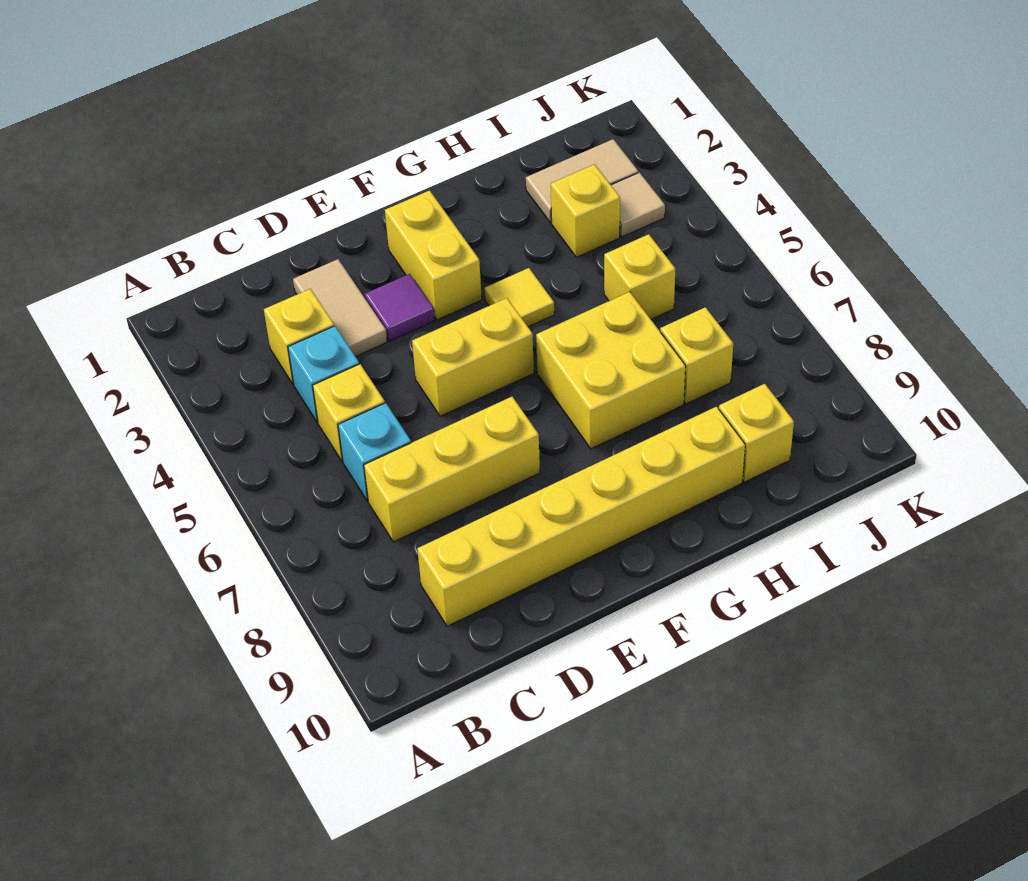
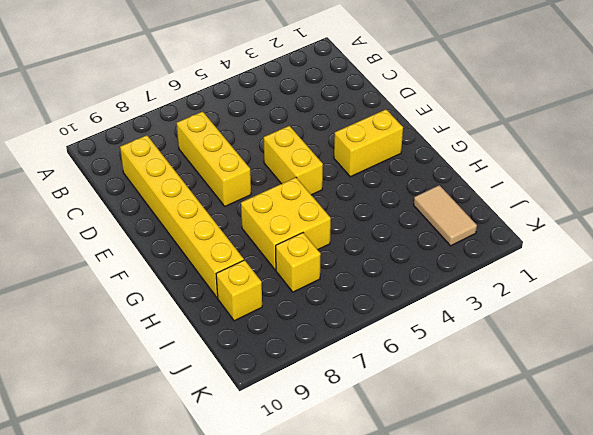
none -> yellow 1x1 brick [264,289,334,384]
none -> cyan 1x1 brick [288,326,359,423]
none -> yellow 1x1 brick [313,364,385,461]

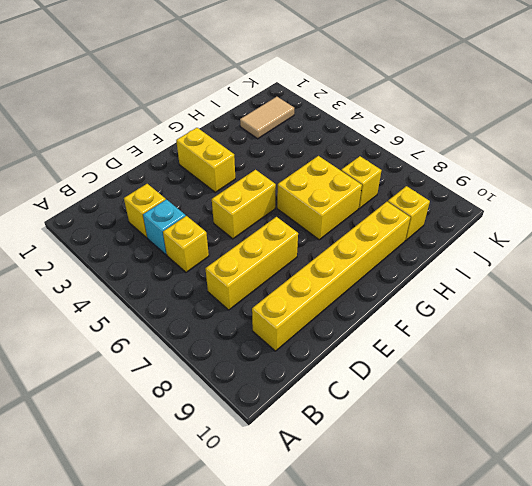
none -> cyan 1x1 brick [338,403,411,501]
none -> tan 1x2 tile [293,259,387,357]
none -> purple 1x1 tile [365,274,435,341]

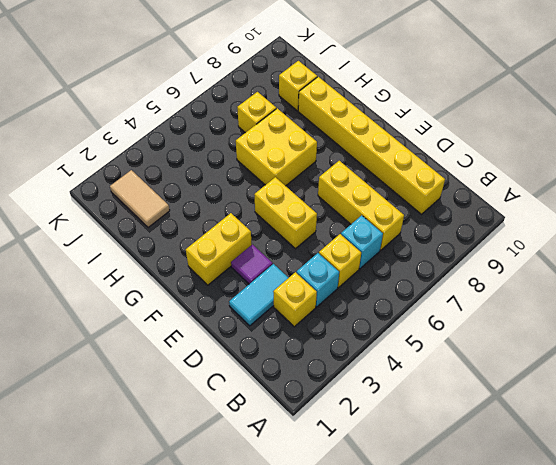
cyan 1x2 tile [229,264,288,326] -> tan 1x2 tile [293,259,387,357]
none -> yellow 1x1 tile [485,268,554,327]
none -> yellow 1x1 brick [551,164,620,257]
none -> yellow 1x1 brick [604,234,675,319]

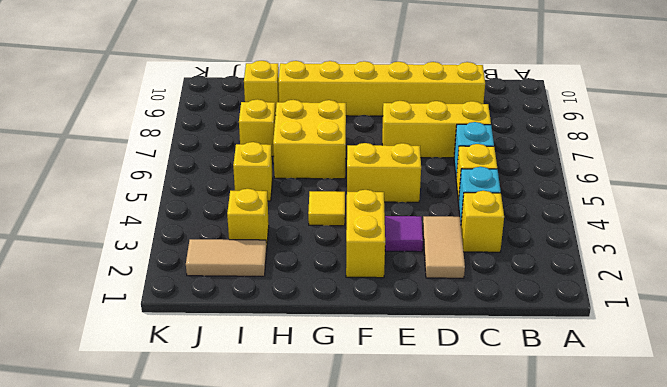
none -> tan 1x1 tile [611,173,665,237]

